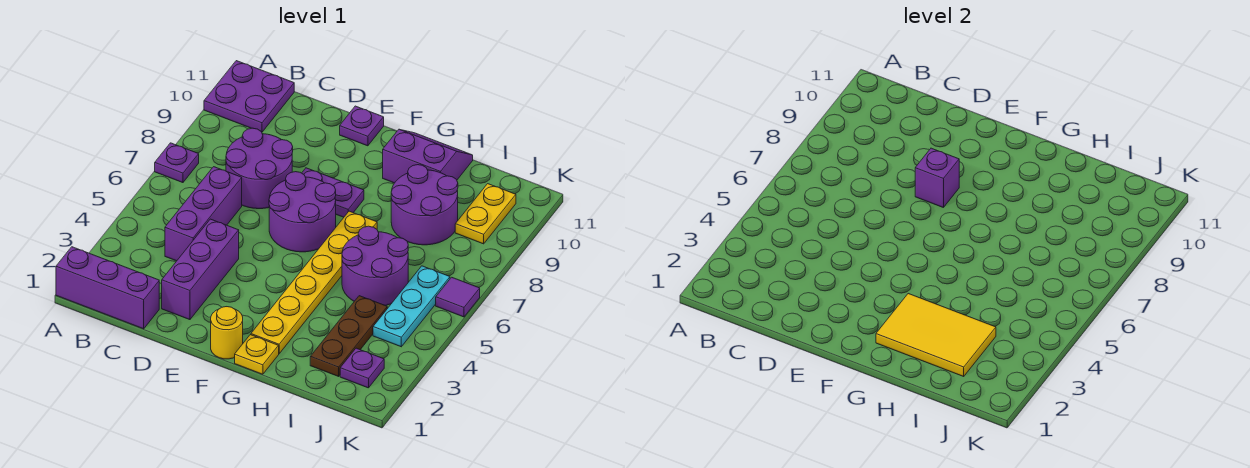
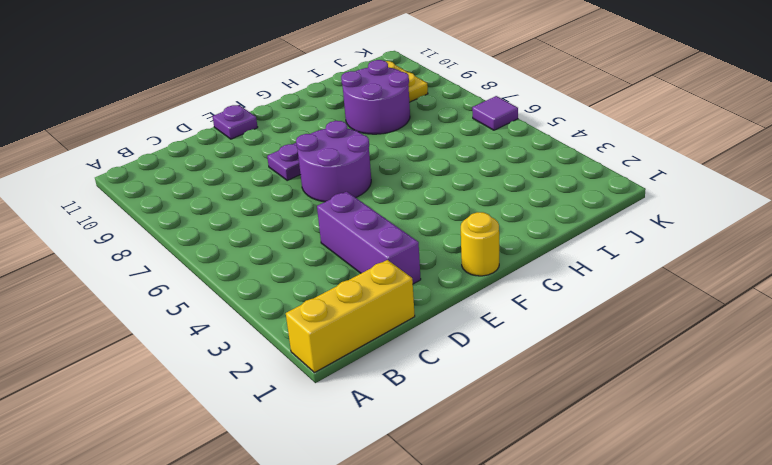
yellow 1x3 brick [286,260,415,373] -> purple 1x3 brick [56,247,159,329]
none -> purple 1x1 plate [155,143,199,183]
none -> purple 2x2 plate [204,61,294,132]
none -> purple 1x3 brick [165,167,242,261]

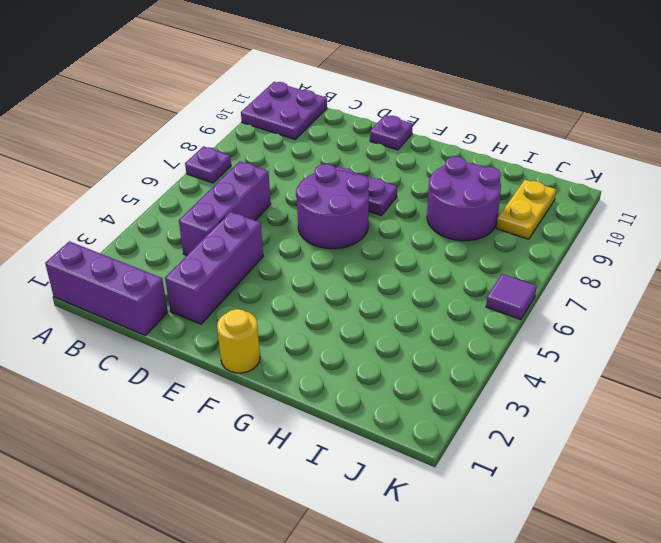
none -> purple 2x2 round brick [226,128,293,209]
none -> yellow 1x1 plate [235,335,279,374]
none -> yellow 1x6 plate [251,211,377,354]

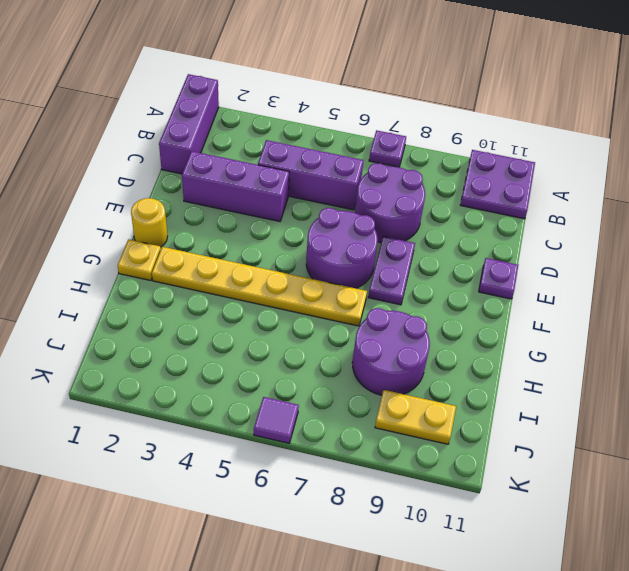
none -> purple 2x2 slope [383,129,473,183]
none -> purple 2x2 round brick [342,226,408,306]
none -> brown 1x3 plate [310,296,387,376]

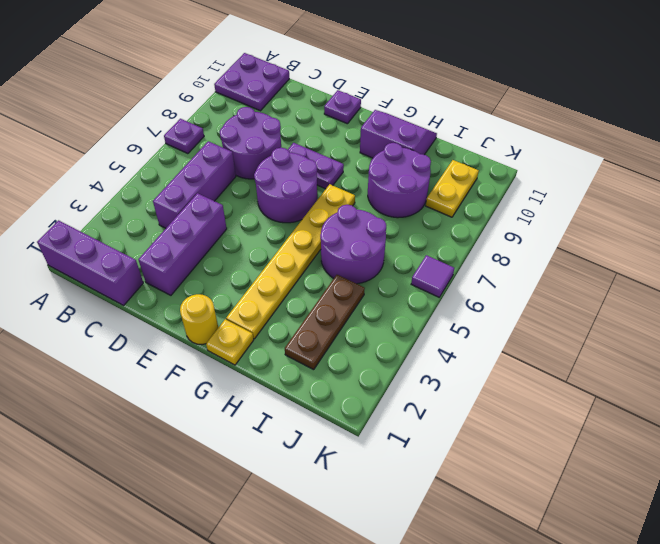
none -> purple 1x1 plate [340,348,384,388]
none -> cyan 1x3 plate [373,266,450,347]
none -> purple 1x1 brick [915,148,959,208]

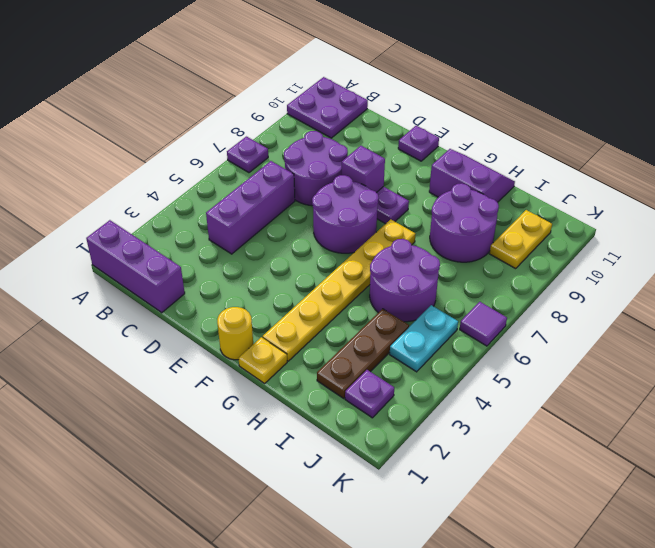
cyan 1x2 plate [390,305,458,372] -> cyan 1x3 plate [373,266,450,347]
none -> purple 1x3 brick [162,219,239,320]
none -> yellow 2x3 tile [876,294,996,376]

